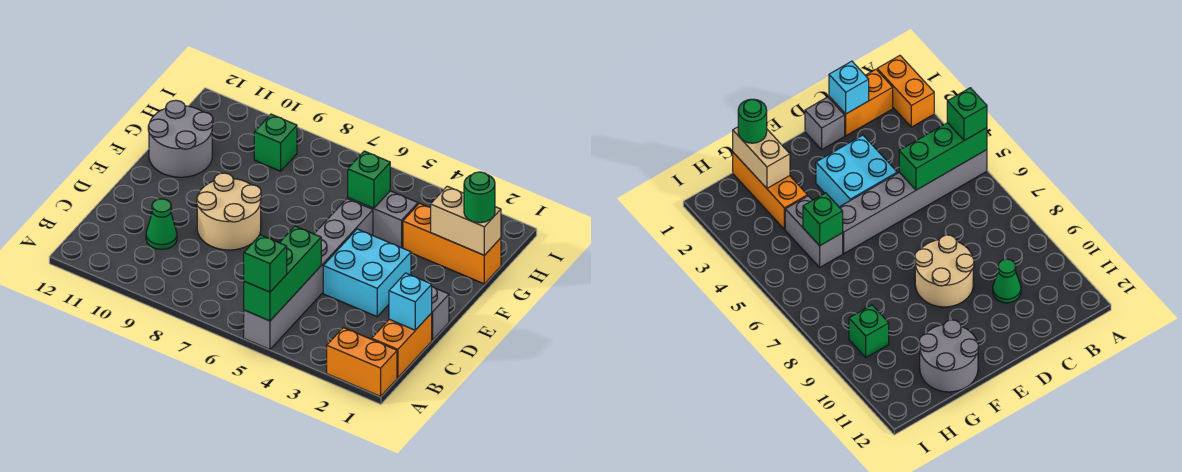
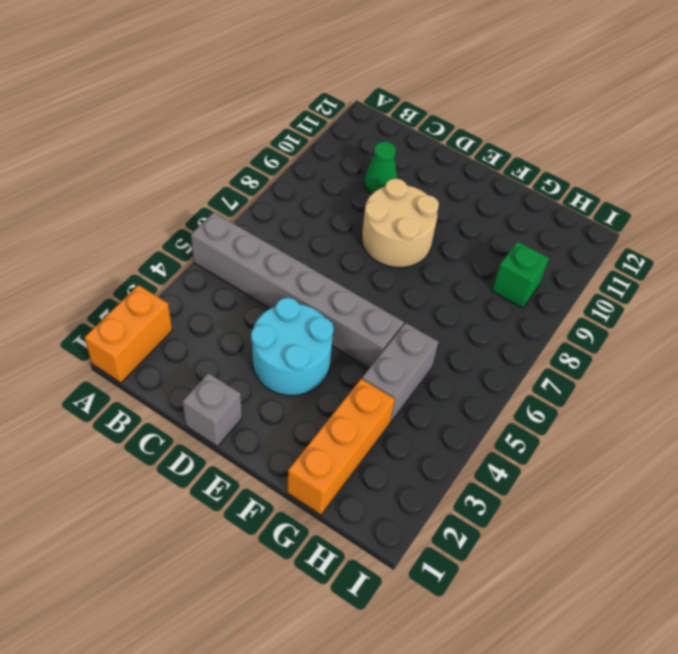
cyan 2x2 round brick [251,298,334,396] -> cyan 2x2 brick [323,229,411,317]
none -> orange 1x2 brick [372,313,432,378]
none -> grey 2x2 round brick [148,100,213,177]
none -> green 1x3 brick [244,226,321,321]

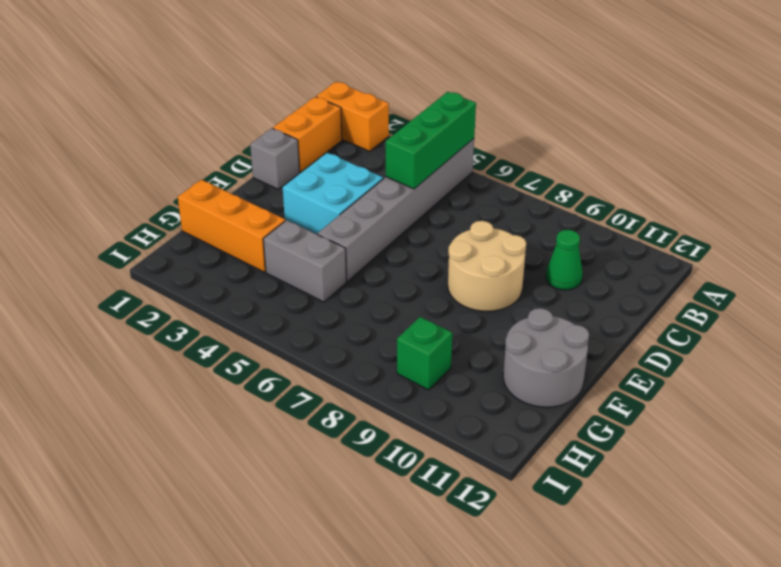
none -> cyan 1x1 brick [389,273,432,330]
none -> tan 1x2 brick [431,186,501,255]
none -> green 1x1 brick [348,151,390,208]

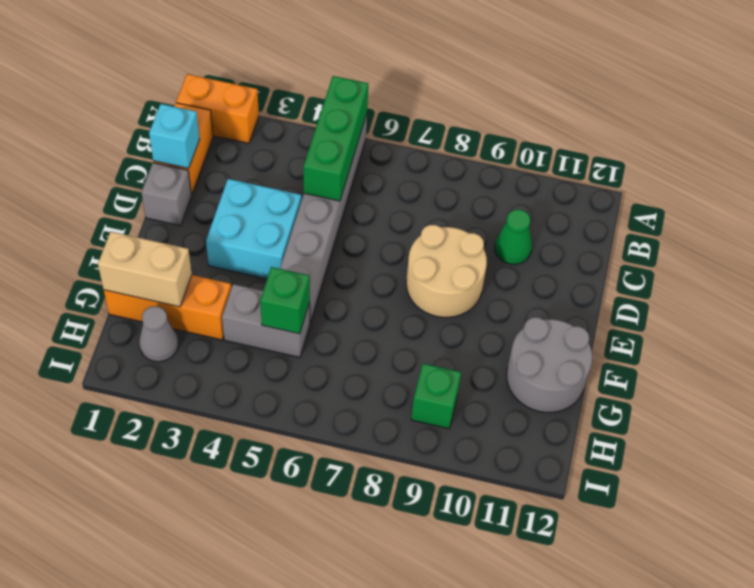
grey 1x1 cone [139,306,179,362] -> none
none -> green 1x1 brick [244,235,287,292]
none -> green 1x1 round brick [464,172,495,223]

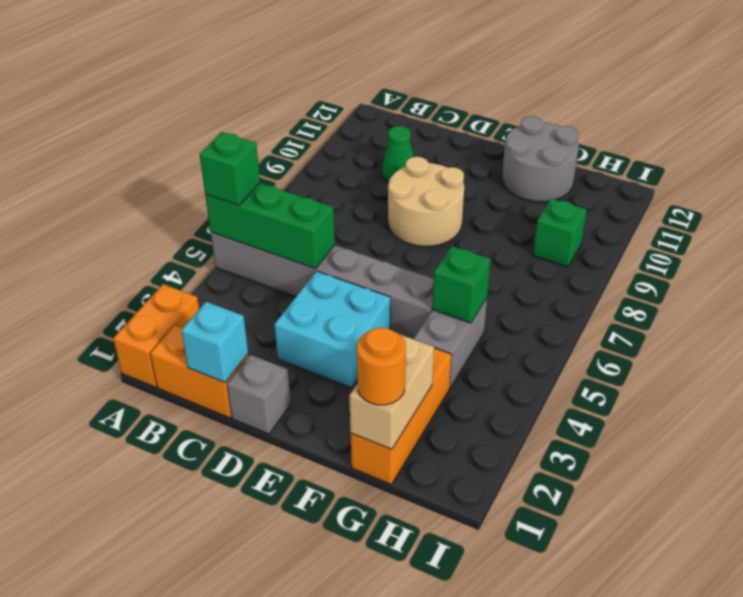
orange 1x1 round brick [357,328,406,405] -> green 1x1 round brick [464,172,495,223]

